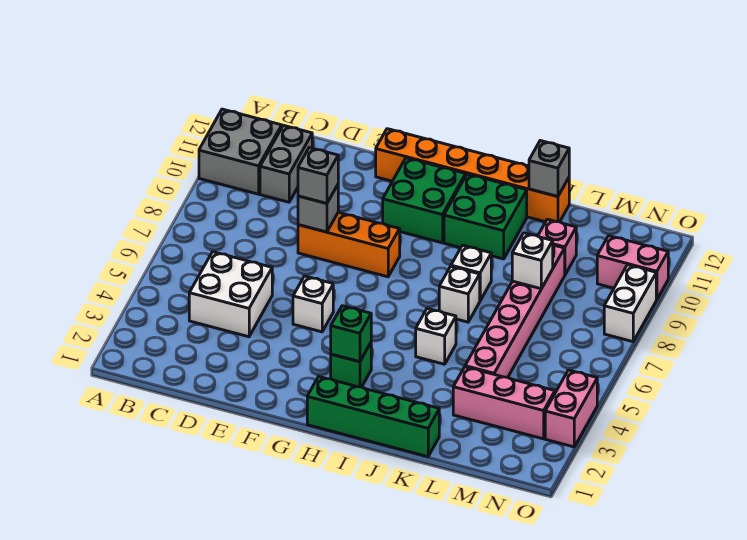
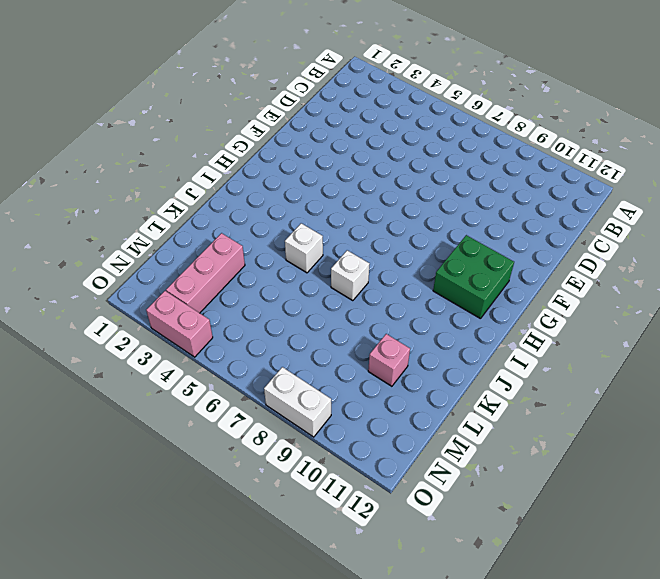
none -> grey 2x2 brick [199,109,282,194]
none -> white 2x2 brick [189,252,272,337]
none -> grey 1x2 brick [260,125,312,202]

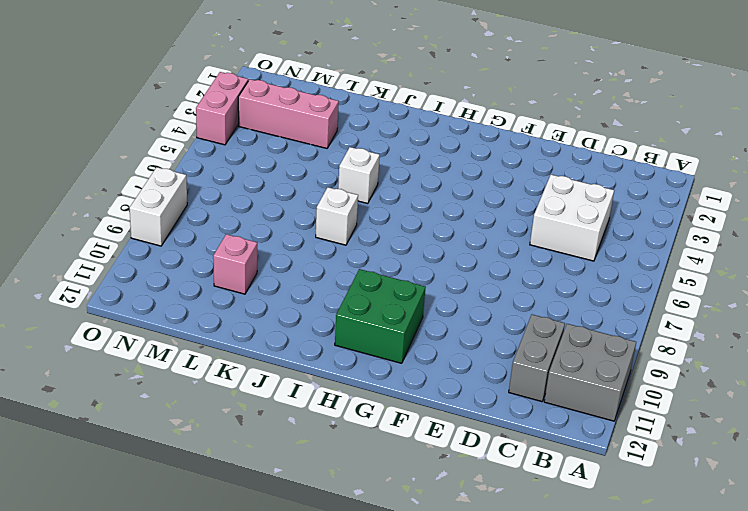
none -> orange 1x3 brick [298,212,400,277]
none -> white 1x1 brick [293,276,333,332]
none -> orange 1x6 brick [376,129,569,222]

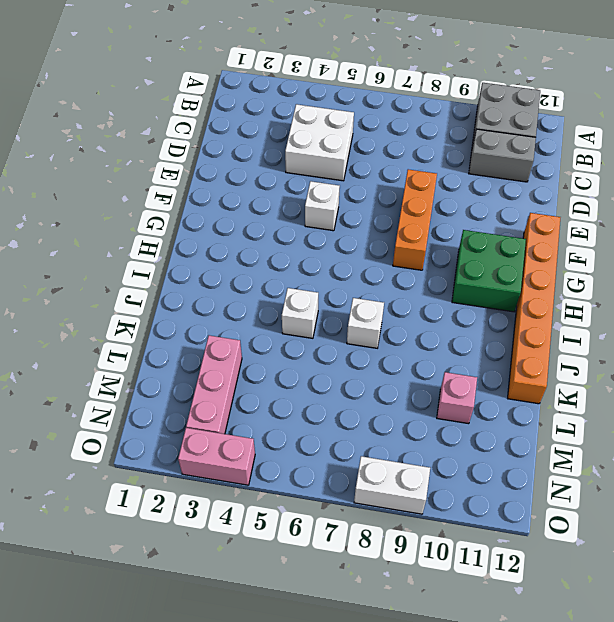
none -> green 1x4 brick [307,376,439,457]
none -> green 1x1 brick [331,343,371,387]
none -> green 2x2 brick [444,174,527,259]

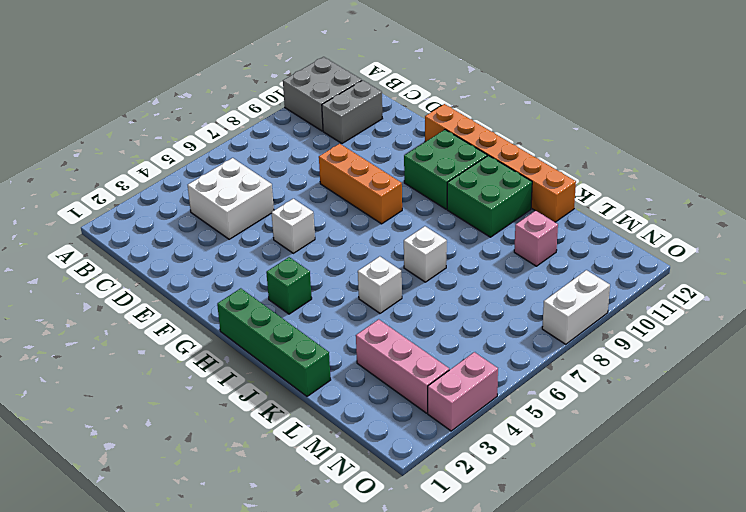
none -> white 1x1 brick [451,245,491,300]
none -> pink 1x6 brick [465,245,565,377]
none -> pink 1x2 brick [597,236,668,300]

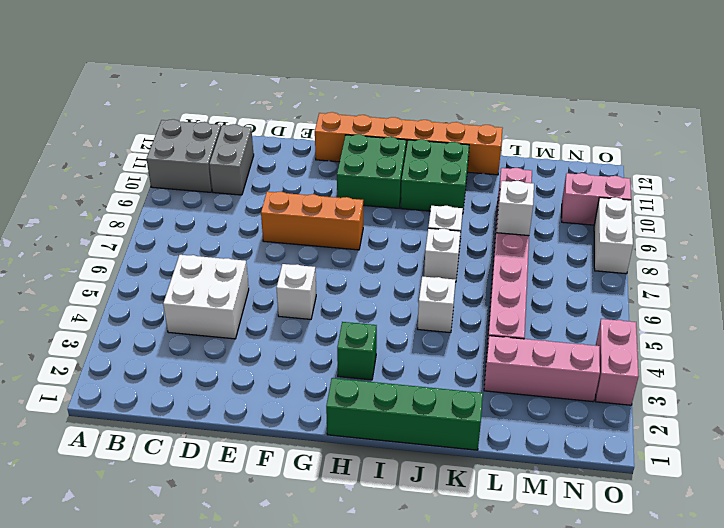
none -> grey 1x1 brick [298,185,338,232]
none -> green 1x1 brick [331,306,371,362]
none -> grey 1x1 brick [529,141,569,197]

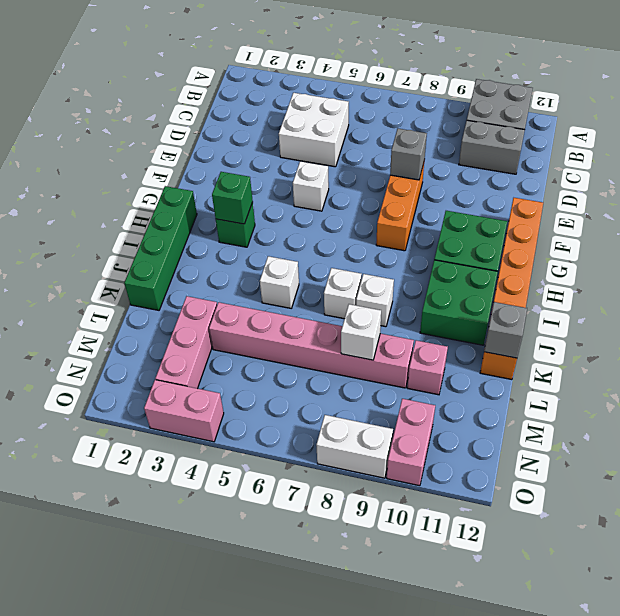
none -> grey 1x1 brick [298,148,338,203]

